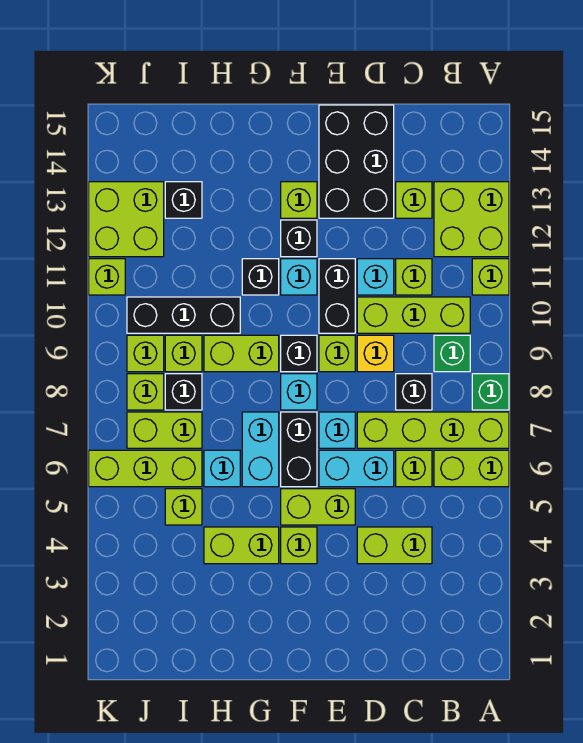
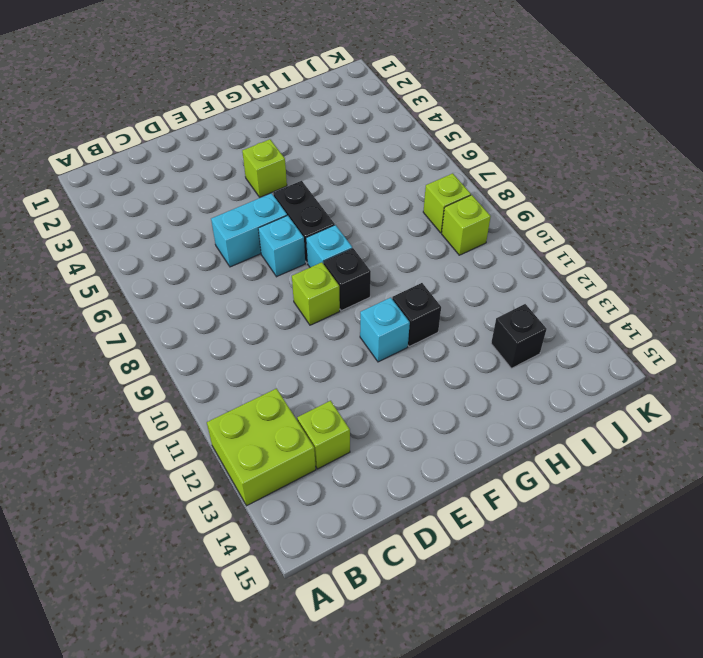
none -> lime 1x2 brick [434,450,509,487]
none -> lime 1x4 brick [357,412,509,448]
none -> green 1x1 brick [472,374,509,410]
none -> lime 1x1 brick [472,259,509,295]

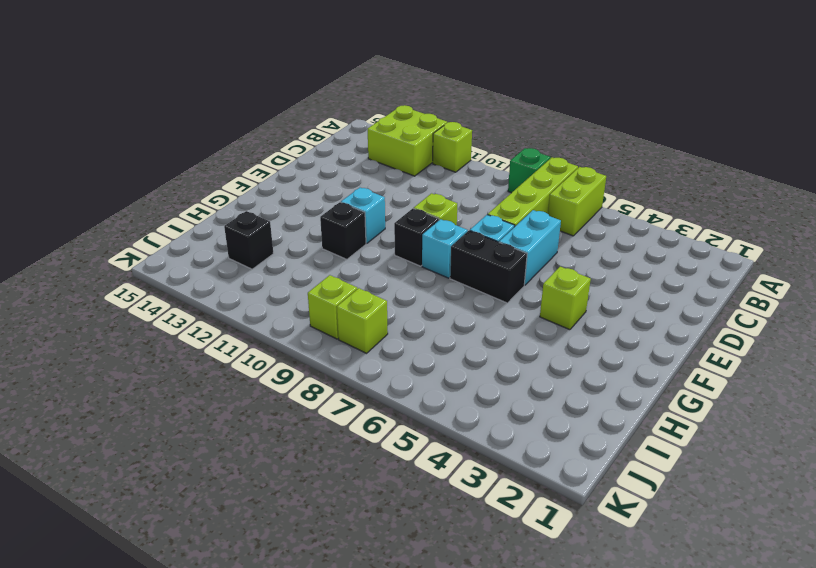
none -> green 1x1 brick [434,335,470,372]
none -> lime 1x3 brick [357,297,470,333]
none -> lime 1x2 brick [357,527,432,564]
none -> lime 1x1 brick [396,450,432,487]

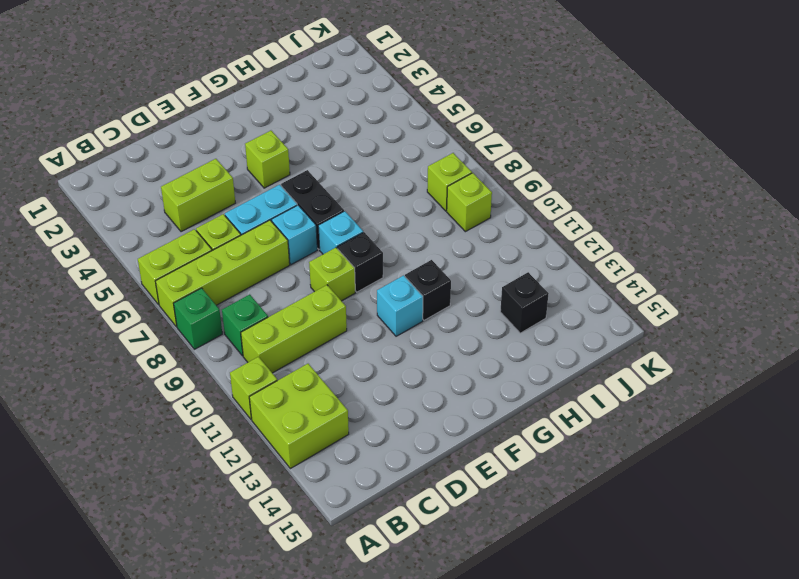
none -> black 1x1 brick [396,374,432,410]
none -> lime 1x1 brick [396,259,432,295]
none -> lime 1x1 brick [396,182,432,218]
none -> yellow 1x1 brick [357,335,394,372]

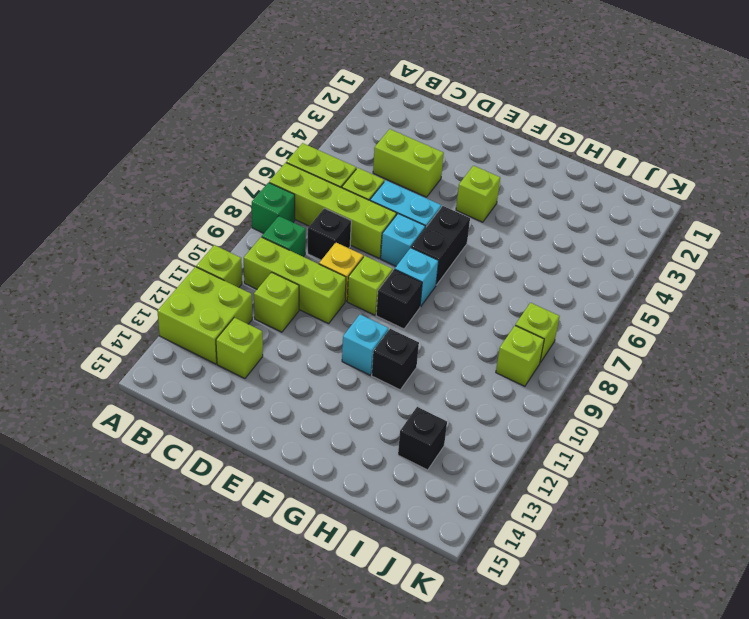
none -> cyan 1x1 brick [357,259,394,295]
none -> black 2x3 brick [319,105,394,218]
none -> lime 1x2 brick [281,489,355,525]
none -> black 1x2 brick [319,259,355,333]

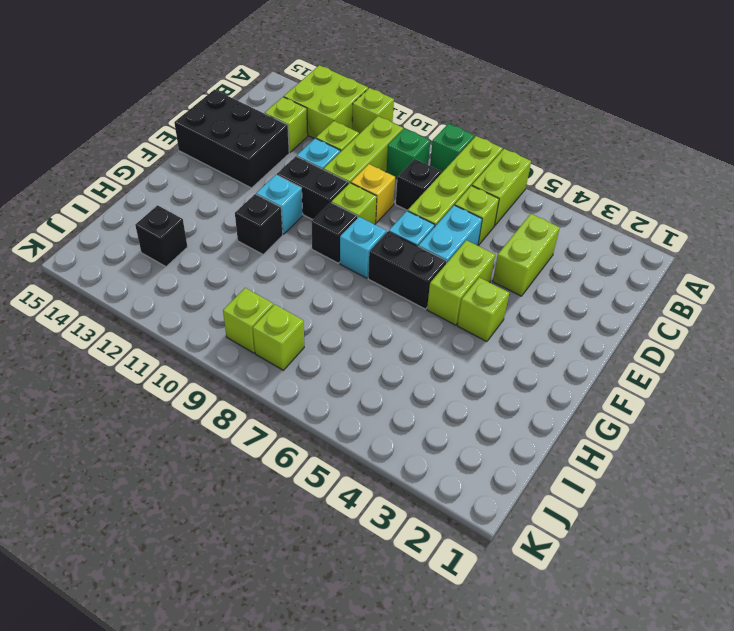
none -> black 1x1 brick [281,220,317,257]
none -> lime 1x1 brick [281,182,317,218]
none -> lime 1x2 brick [204,527,279,564]
none -> cyan 1x2 brick [242,412,279,487]

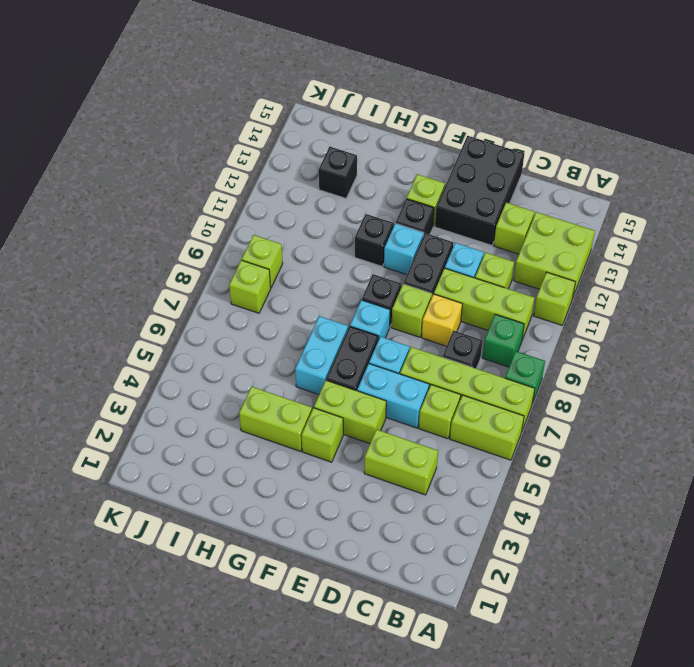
none -> lime 1x2 brick [204,335,279,372]
none -> cyan 1x1 brick [204,450,240,487]
none -> black 1x3 brick [127,297,240,333]
none -> lime 1x1 brick [165,489,202,525]

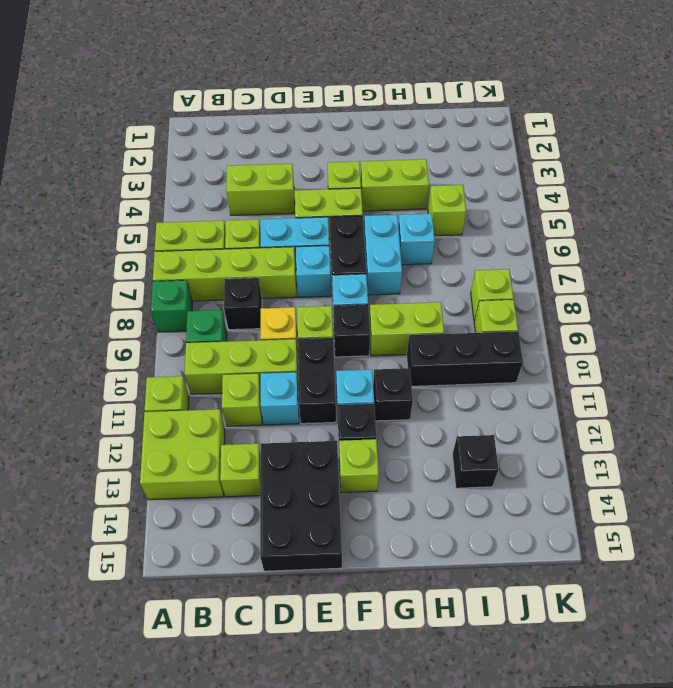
none -> lime 1x3 brick [89,450,202,487]
none -> lime 1x2 brick [127,412,202,448]
none -> black 1x1 brick [165,374,202,410]
none -> lime 1x1 brick [165,335,202,372]

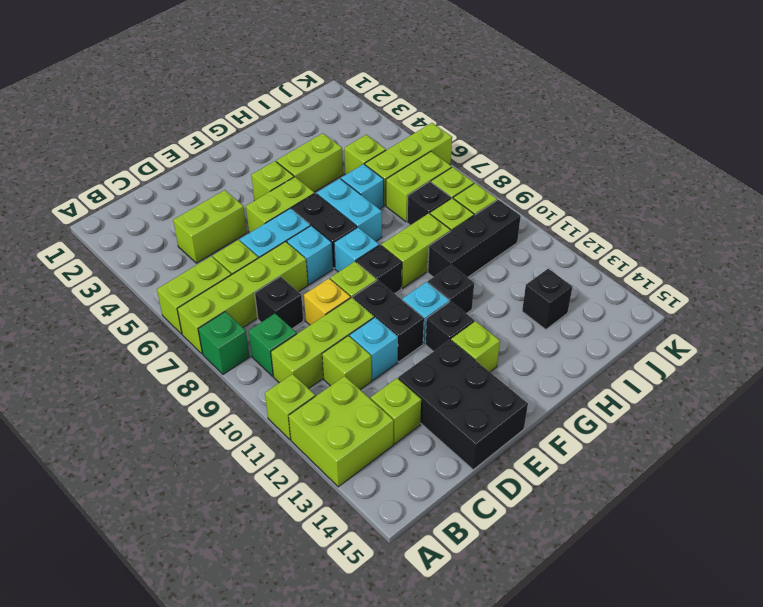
none -> lime 2x2 brick [89,182,164,257]
none -> lime 1x1 brick [89,259,125,295]

